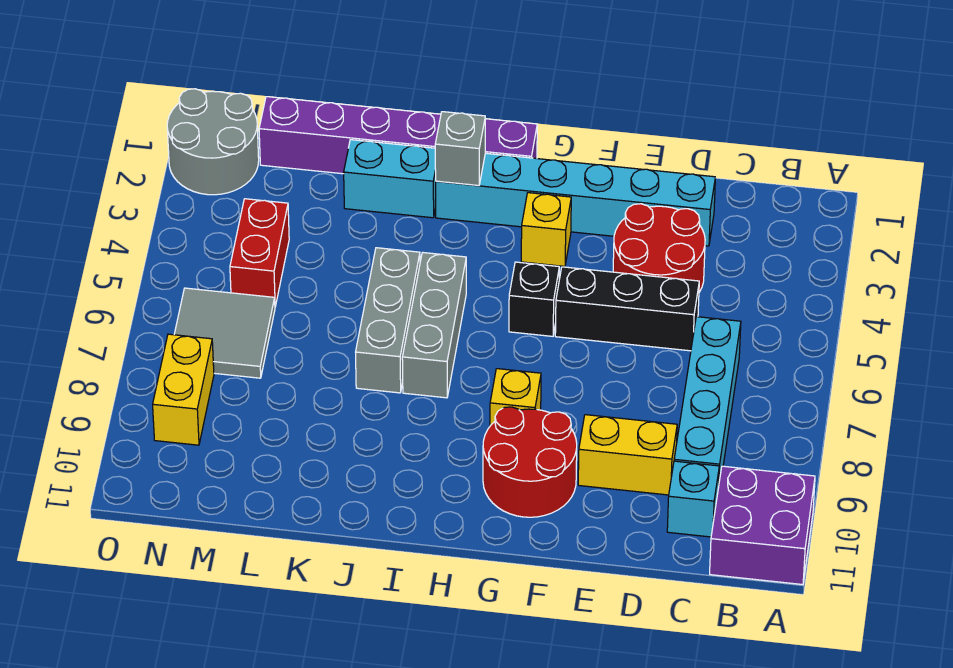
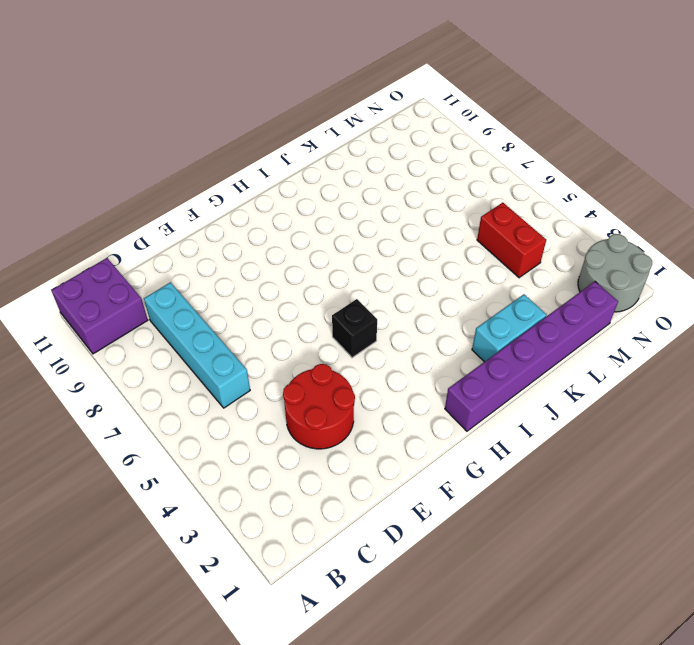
none -> cyan 1x1 brick [667,461,719,537]
none -> cyan 1x6 brick [436,153,715,246]
none -> black 1x3 brick [555,267,699,351]

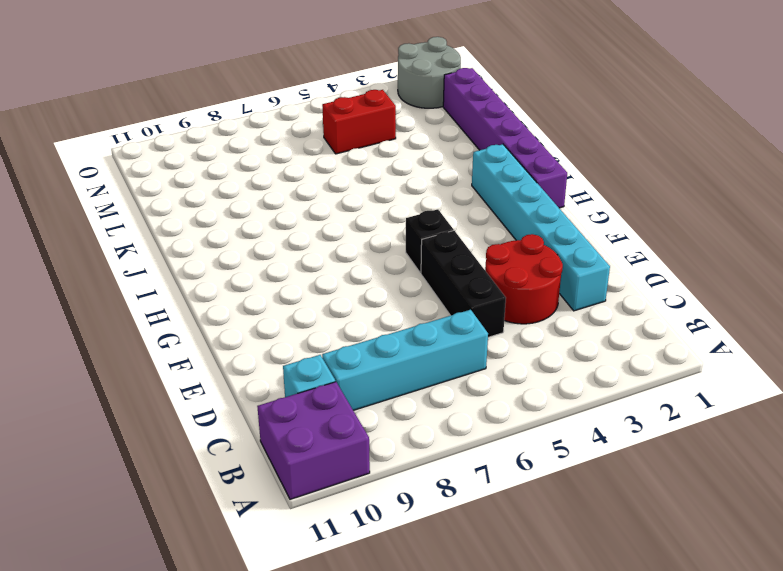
none -> yellow 1x2 brick [578,415,677,495]
none -> red 2x2 round brick [483,407,577,517]
none -> yellow 1x1 brick [521,193,571,266]

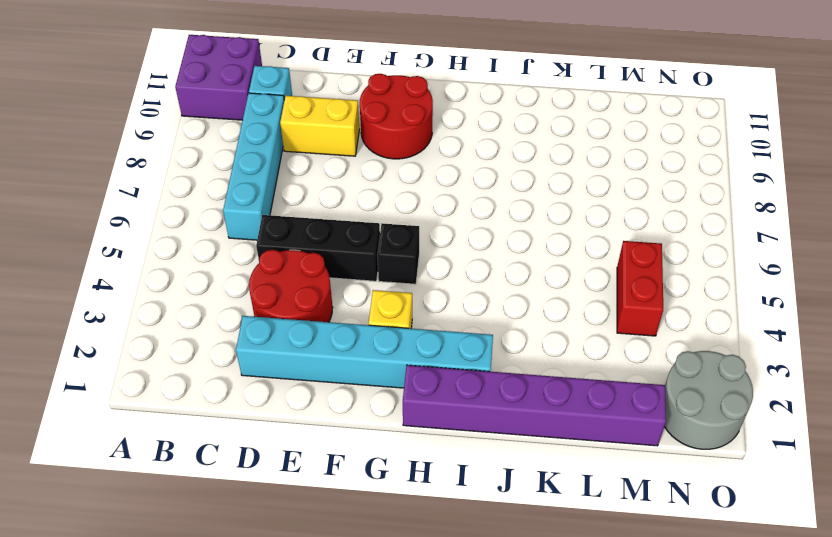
none -> yellow 1x1 brick [490,369,541,426]
none -> grey 1x3 brick [402,252,466,398]
none -> cyan 1x2 brick [344,140,436,218]

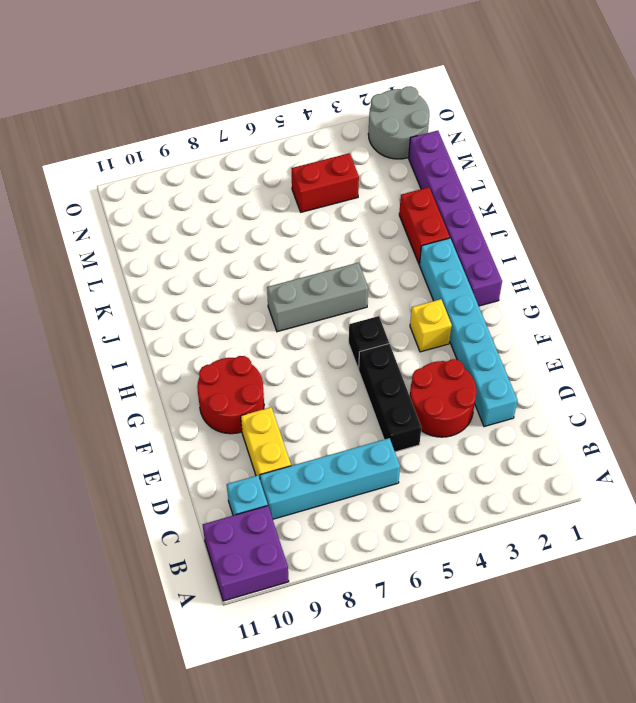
red 1x2 brick [399,187,450,264] -> cyan 1x2 brick [344,140,436,218]
none -> yellow 1x1 brick [490,369,541,426]
none -> grey 1x3 brick [356,248,420,393]
none -> grey 2x2 tile [174,288,275,378]

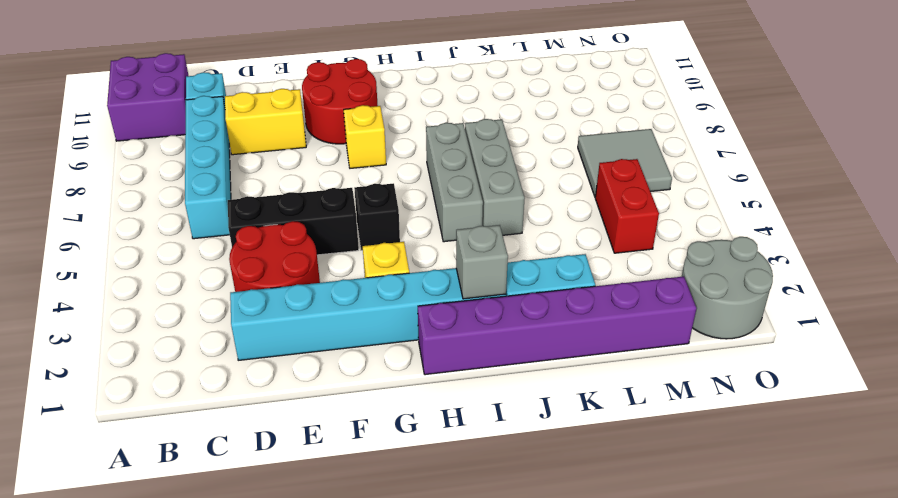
none -> yellow 1x2 brick [153,334,214,445]

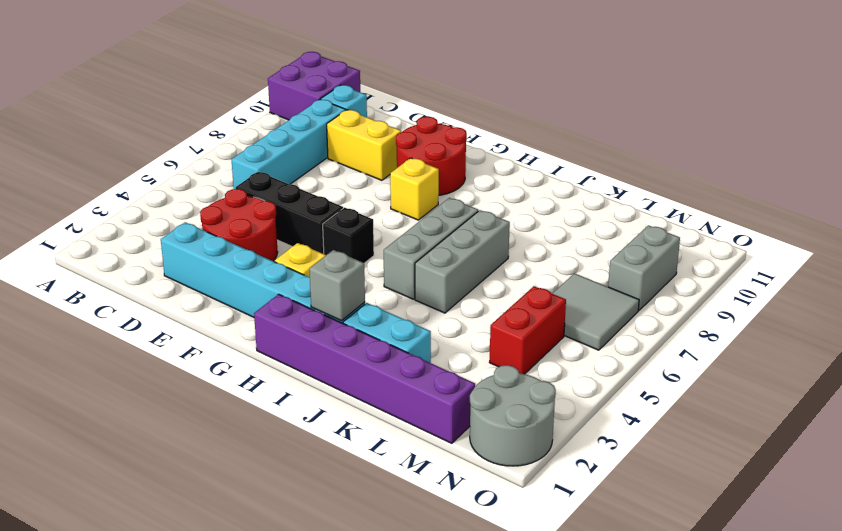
grey 1x2 brick [608,225,680,310] -> yellow 1x2 brick [153,334,214,445]

